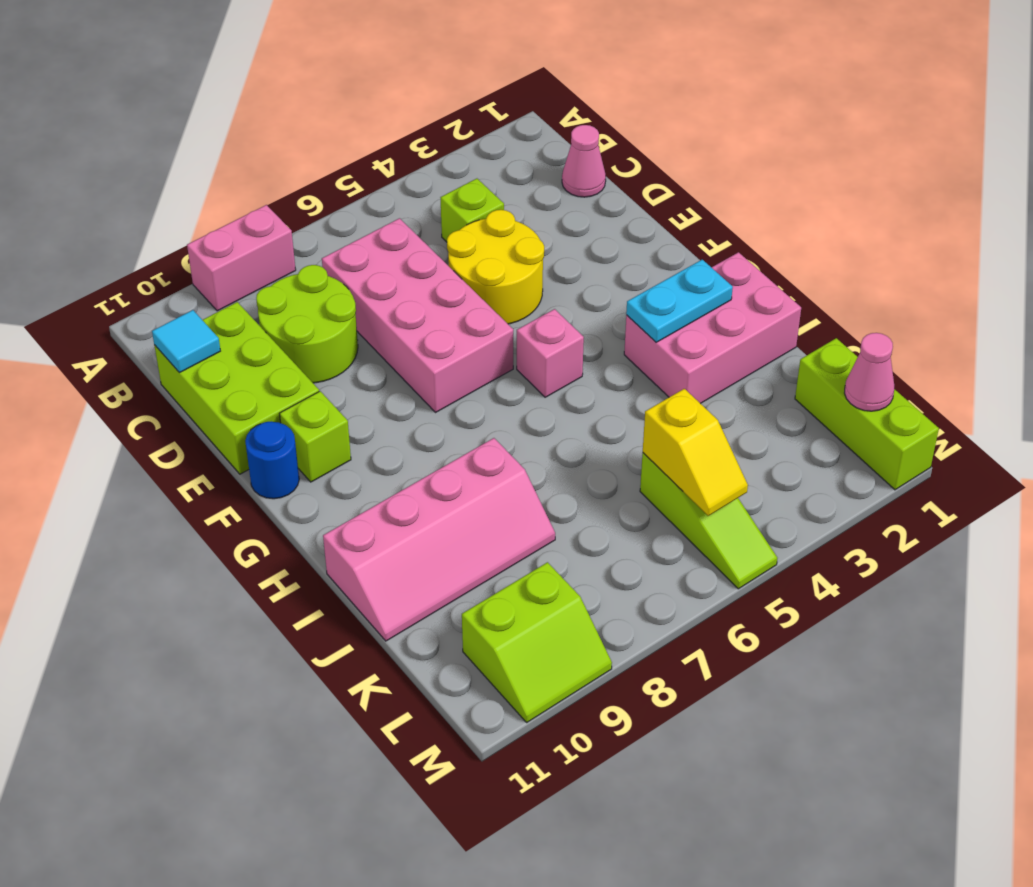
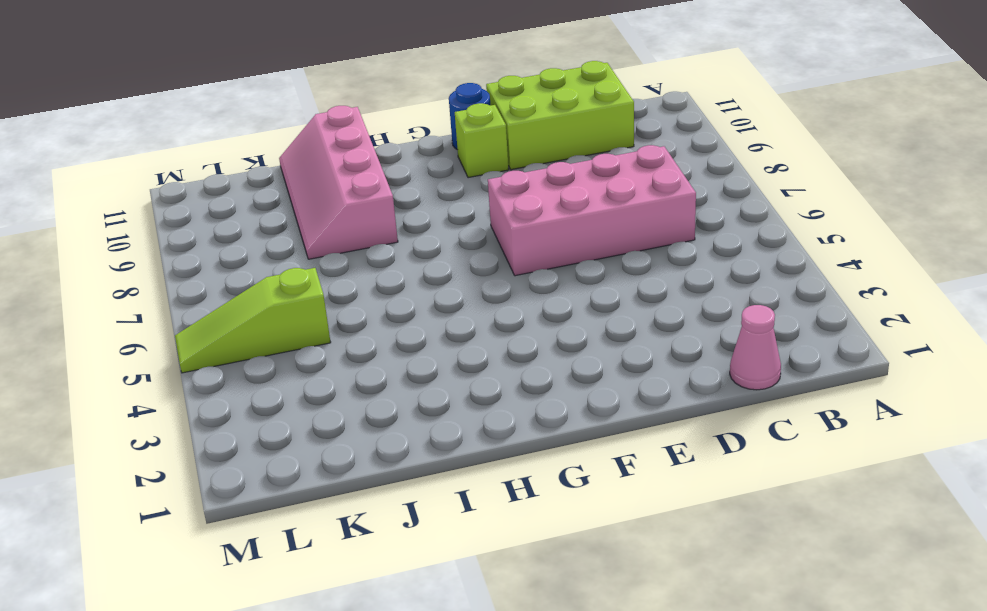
none -> pink 1x2 brick [187,205,296,311]
none -> lime 1x1 brick [440,179,504,242]
none -> lime 2x2 round brick [256,265,358,383]

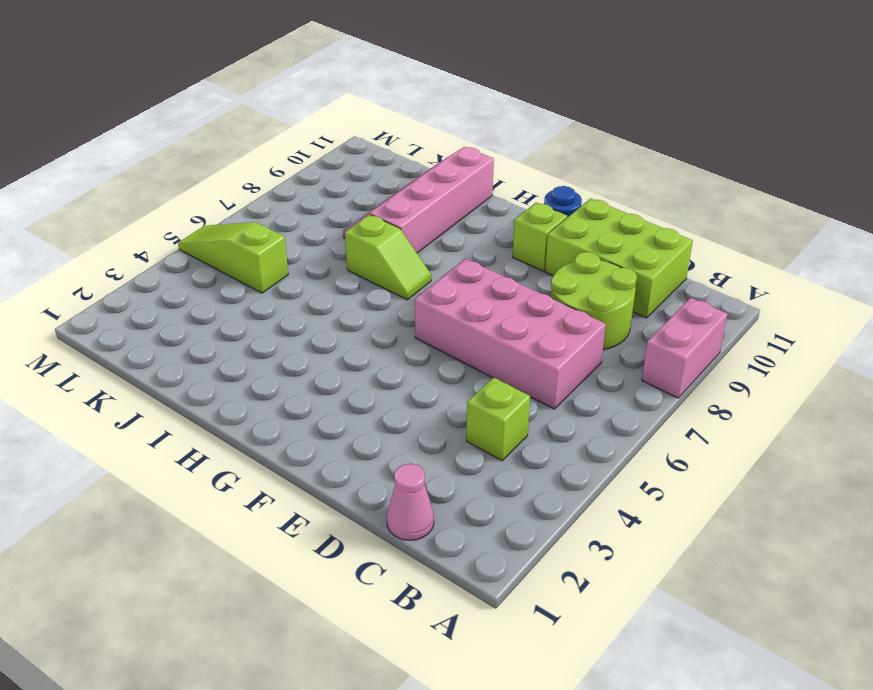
lime 1x2 slope [345,215,431,300] -> none
none -> yellow 2x2 round brick [447,210,544,324]
none -> pink 1x1 brick [517,309,584,397]
none -> pink 2x3 brick [624,252,801,404]

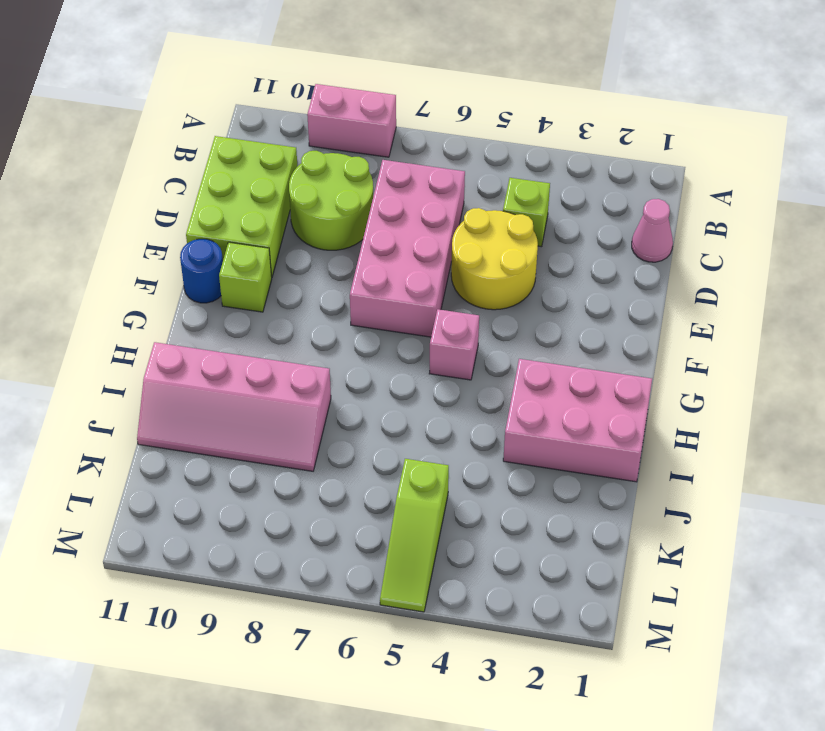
none -> lime 1x3 brick [795,338,939,490]
none -> lime 2x2 slope [462,562,612,722]
none -> cyan 1x1 tile [152,310,220,373]

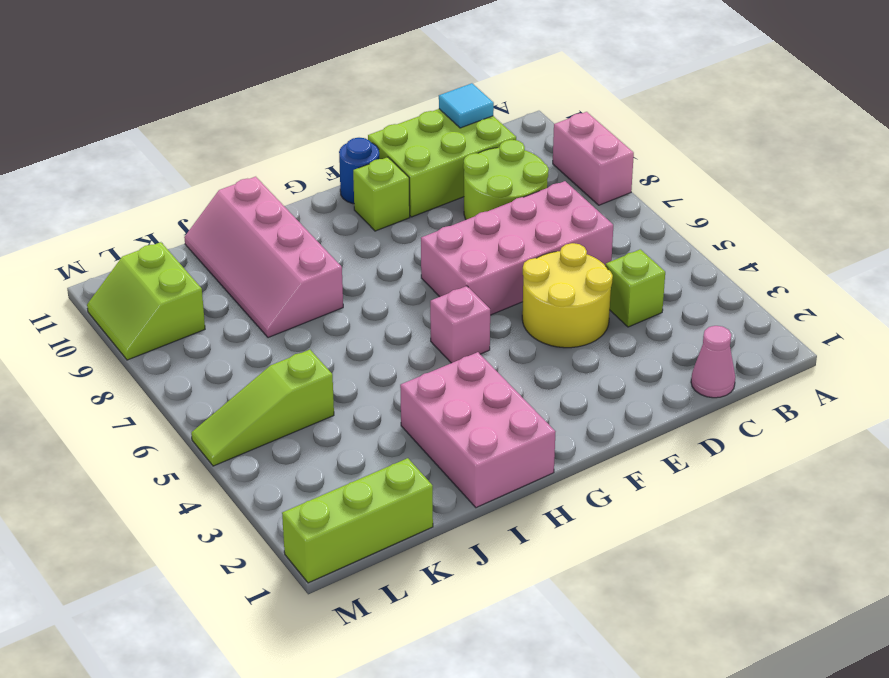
none -> cyan 1x2 plate [626,260,733,342]
none -> yellow 1x2 slope [643,389,748,516]
none -> pink 1x1 cone [845,333,894,411]

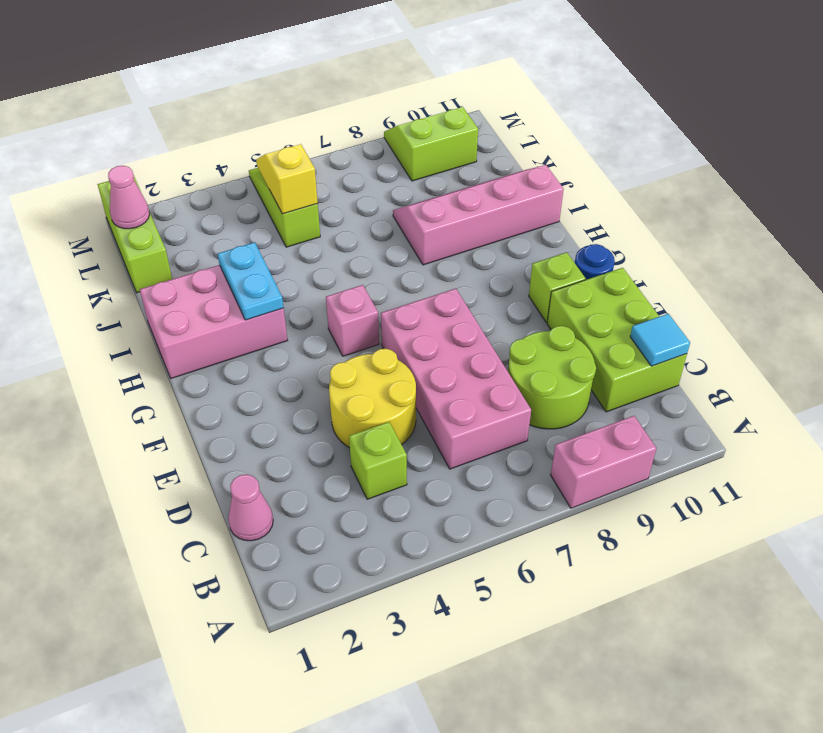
cyan 1x2 plate [218,242,284,320] -> cyan 1x2 plate turned to [626,260,733,342]

